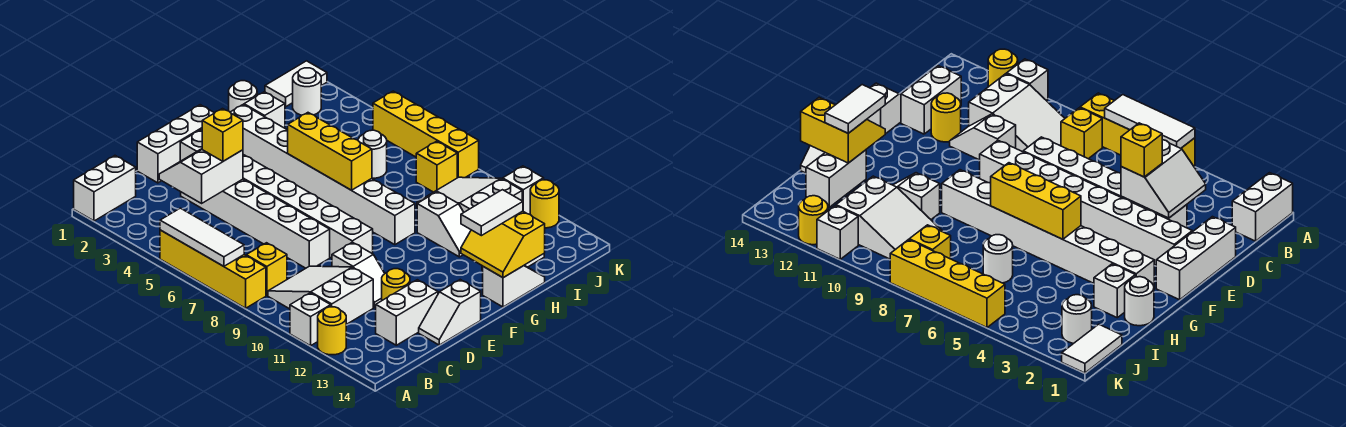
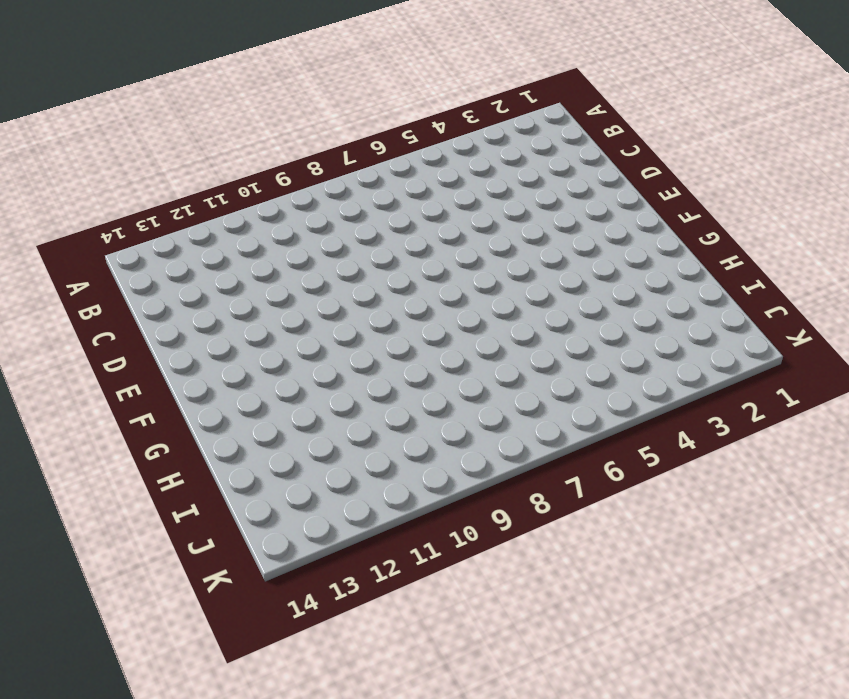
none -> white 1x2 brick [74,156,136,221]
none -> yellow 1x4 brick [160,230,266,308]
none -> white 1x1 brick [290,293,331,346]
none -> yellow 1x1 round brick [318,307,346,355]

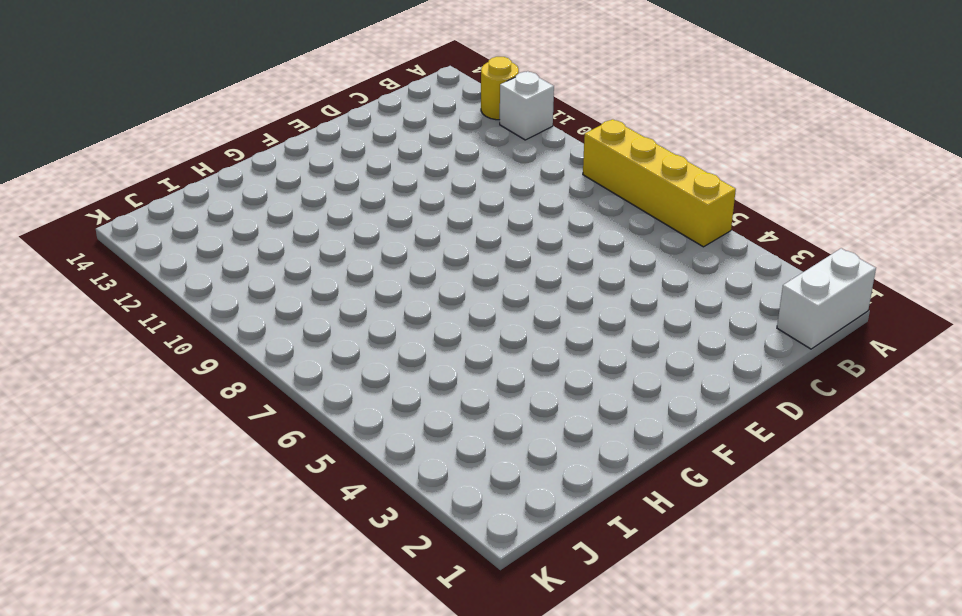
none -> yellow 1x1 brick [246,243,287,296]
none -> white 2x3 slope [268,266,373,324]
none -> white 1x2 brick [376,280,438,345]
none -> white 1x3 brick [137,105,214,183]

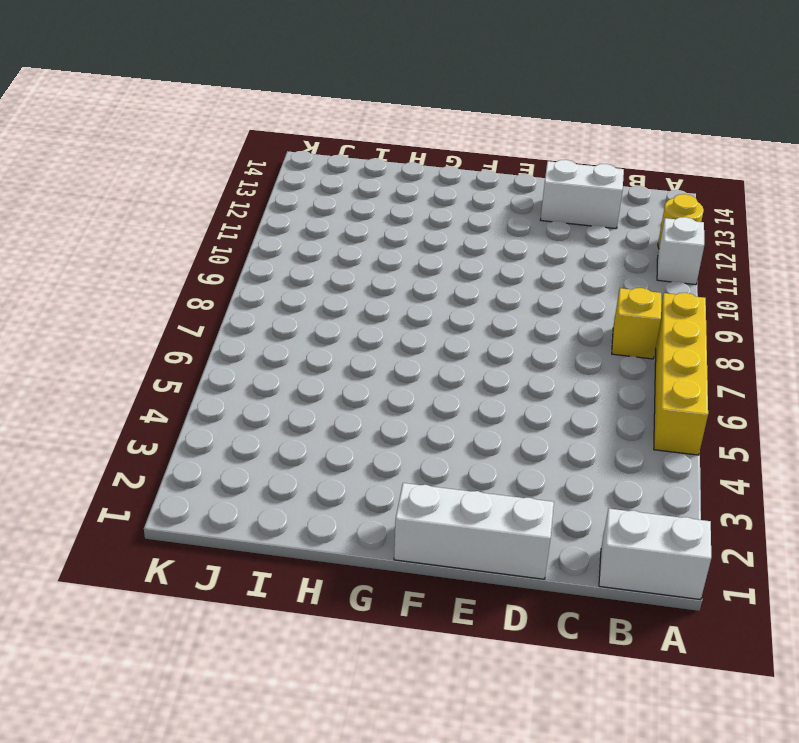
none -> white 2x3 slope [268,266,373,324]
none -> white 1x6 brick [181,179,330,268]
none -> white 1x2 slope [332,242,385,308]
none -> yellow 1x1 round brick [382,269,410,300]

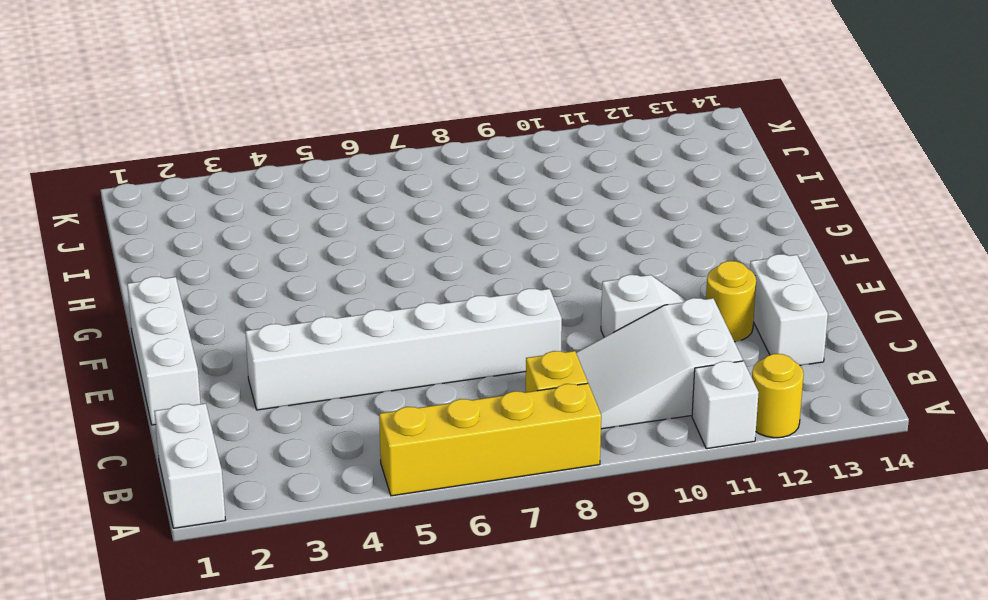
none -> white 1x2 slope [419,280,481,345]
none -> white 1x8 brick [180,130,373,258]
none -> white 1x8 brick [230,105,415,245]
none -> white 1x2 slope [483,265,545,307]

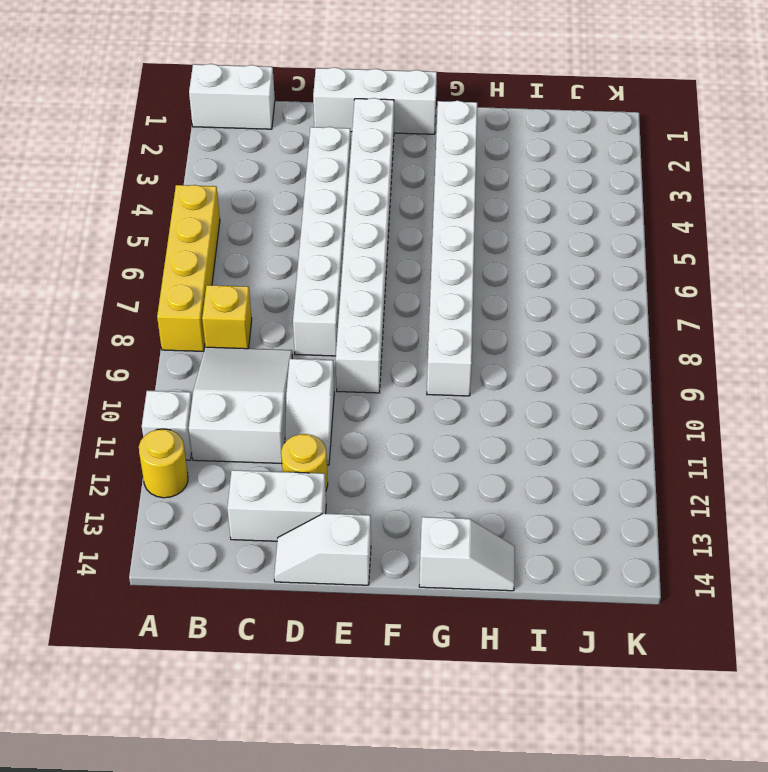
none -> white 1x1 round brick [229,81,257,112]
none -> white 1x1 brick [244,92,285,128]
none -> white 1x2 slope [417,192,471,257]
none -> white 1x2 brick [806,150,866,207]

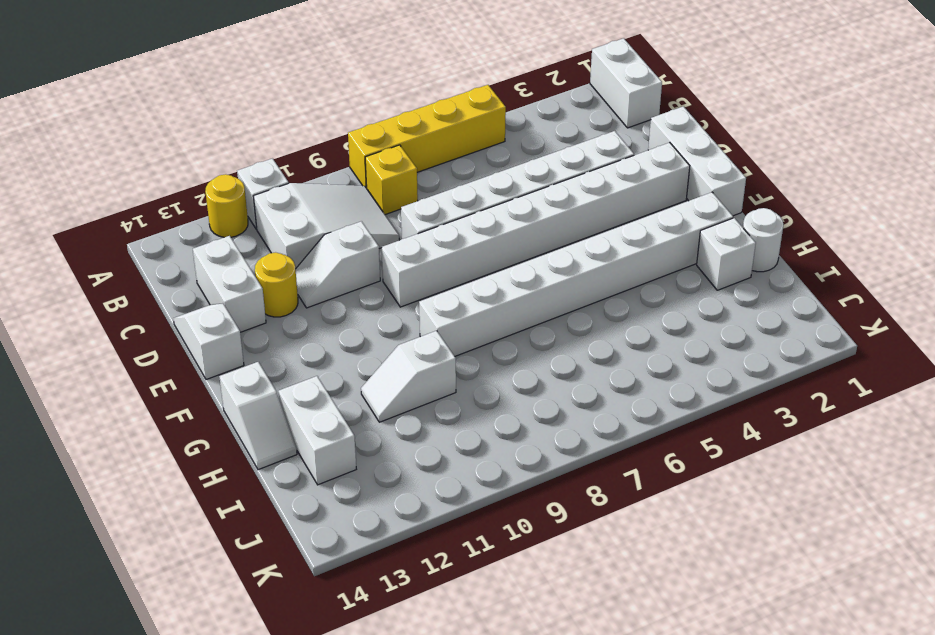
none -> white 1x1 round brick [358,130,387,178]
none -> white 2x3 slope [417,177,522,212]
none -> white 1x2 tile [265,61,327,107]
none -> white 1x1 round brick [293,68,321,115]

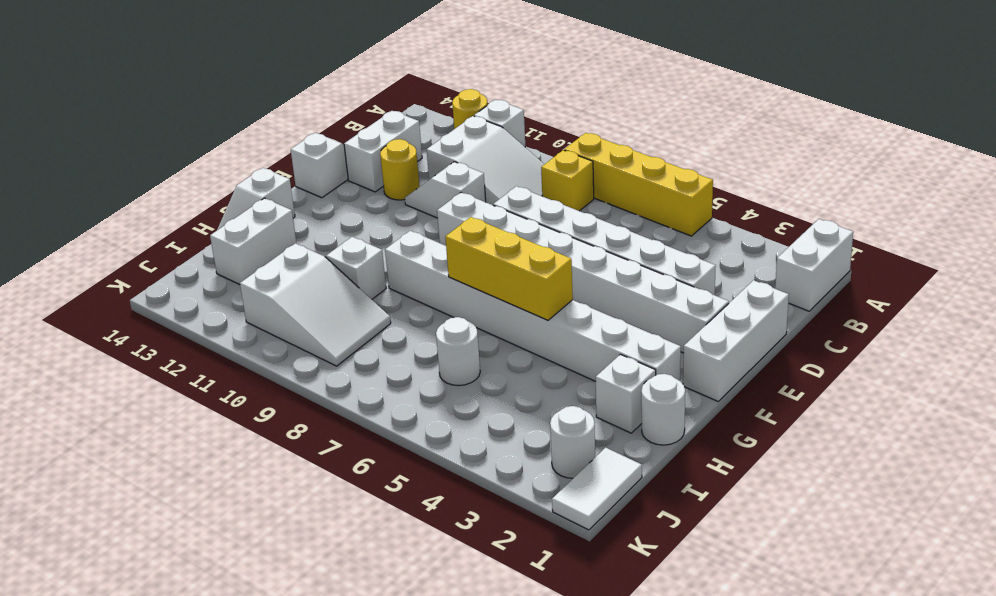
none -> yellow 1x1 brick [416,141,457,192]
none -> yellow 1x4 brick [373,91,479,178]
none -> white 1x1 brick [503,166,544,214]
none -> yellow 1x1 round brick [530,180,559,228]

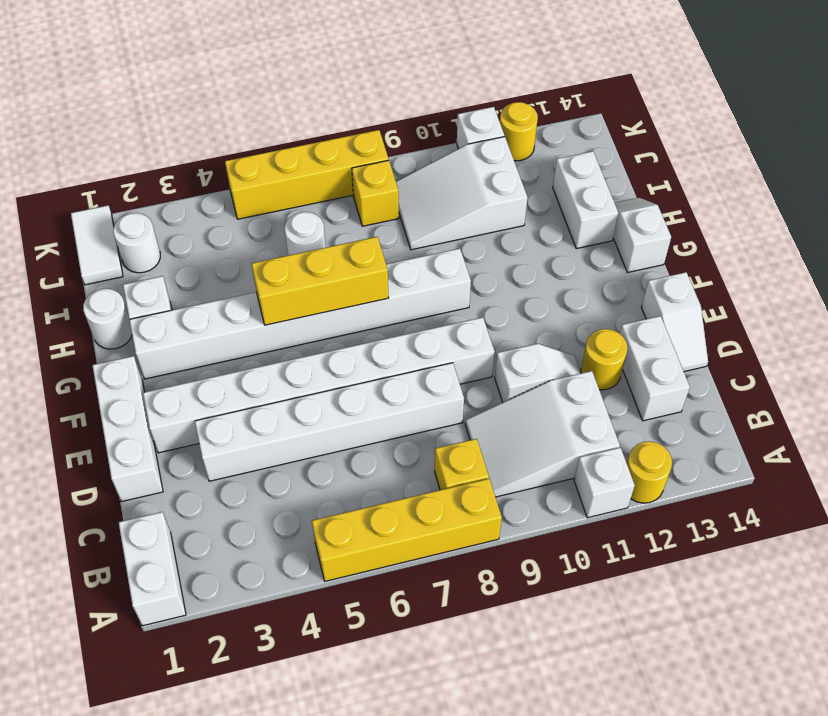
none -> white 1x2 slope [417,192,471,257]
none -> white 1x3 tile [160,208,244,266]
none -> white 2x2 slope [159,149,243,203]
none -> yellow 2x2 slope [461,211,545,278]

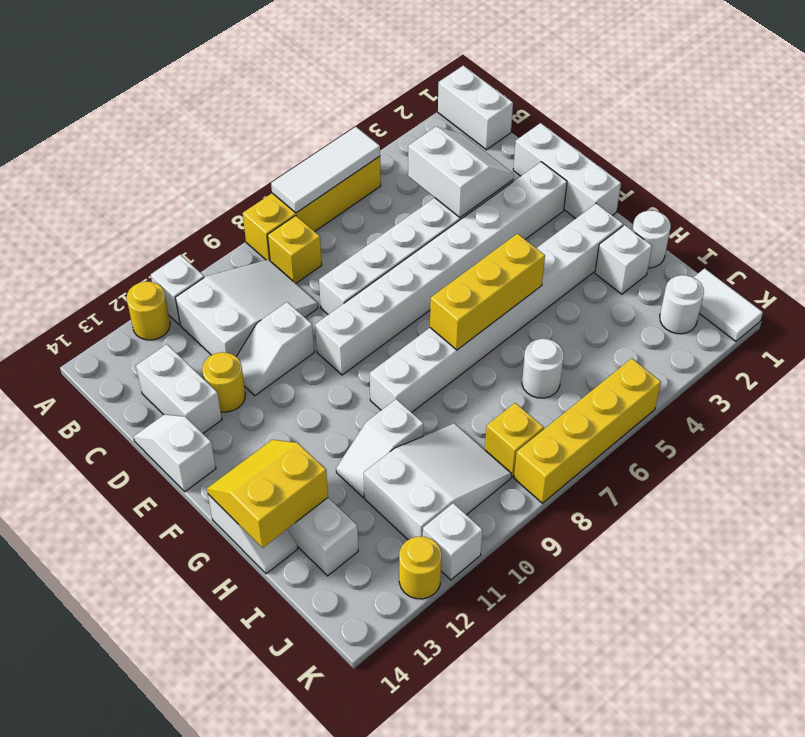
none -> yellow 1x1 brick [202,109,243,161]
none -> white 1x2 tile [461,190,523,236]

